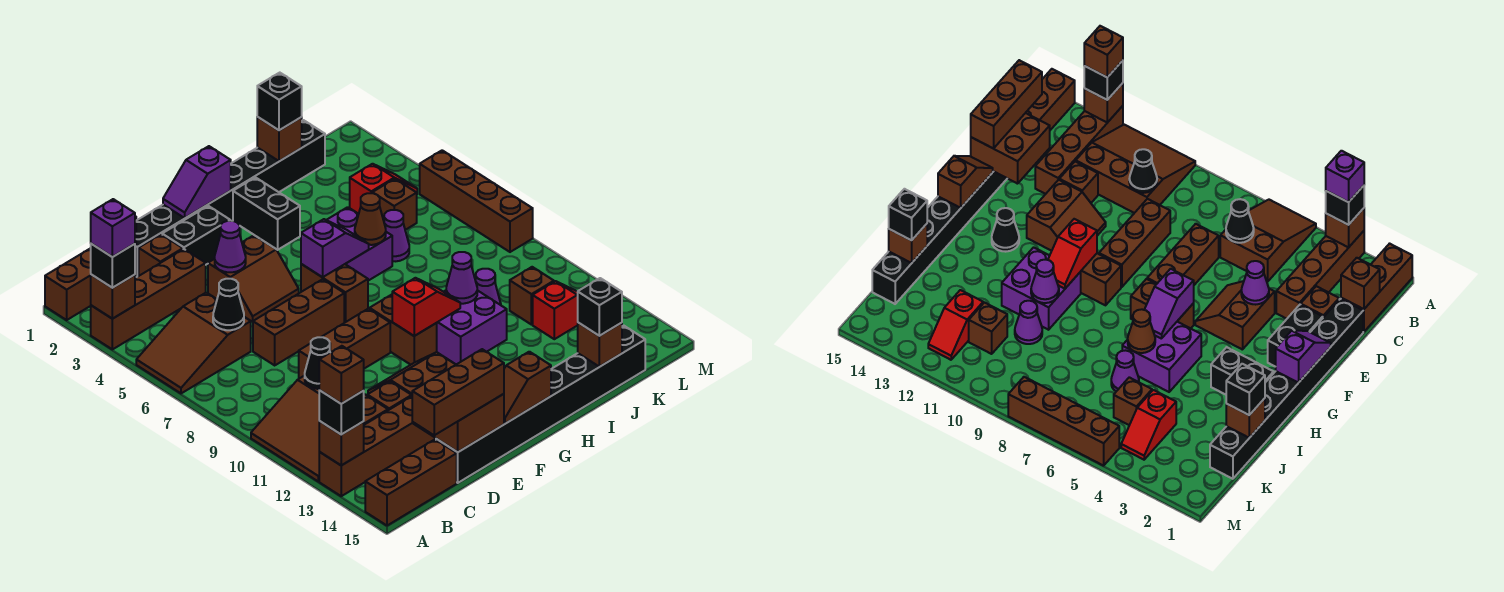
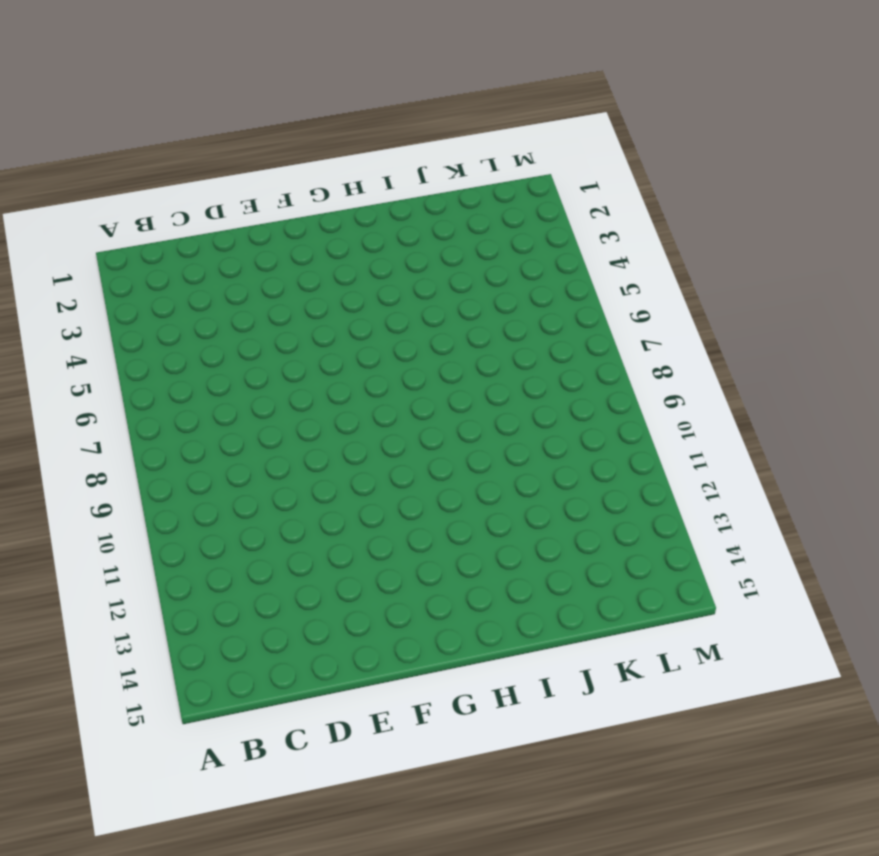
none -> brown 1x3 brick [45,248,136,320]
none -> brown 1x4 brick [91,249,206,349]
none -> brown 2x3 slope [136,293,251,393]
none -> brown 3x3 slope [251,376,388,482]

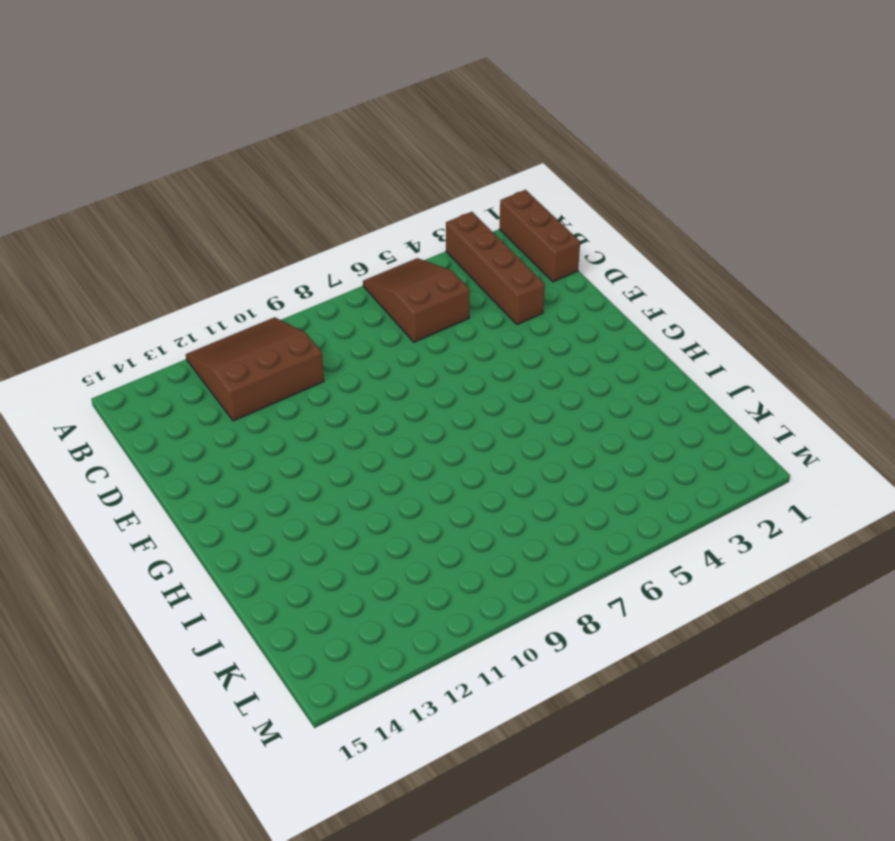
none -> brown 1x4 brick [319,396,435,496]
none -> brown 1x3 brick [365,440,457,526]
none -> black 1x8 brick [136,120,325,277]
none -> brown 1x1 brick [139,234,183,276]

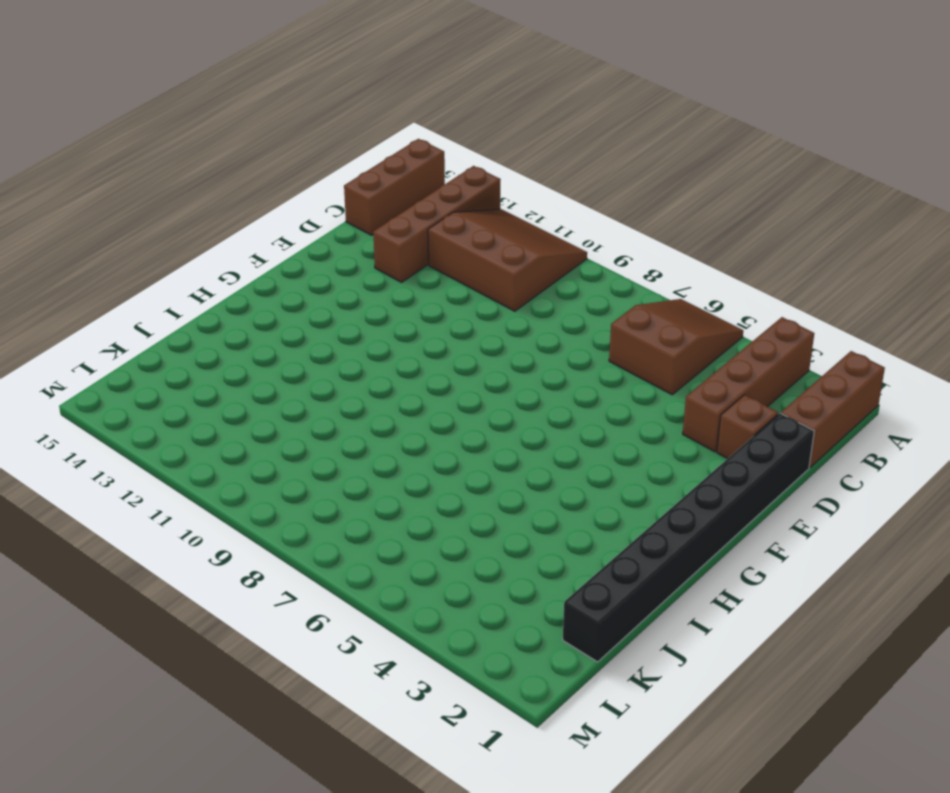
none -> brown 1x3 brick [253,279,344,365]
none -> brown 1x3 brick [299,309,390,379]
none -> brown 1x1 brick [367,381,412,410]
none -> black 1x8 brick [436,326,645,483]

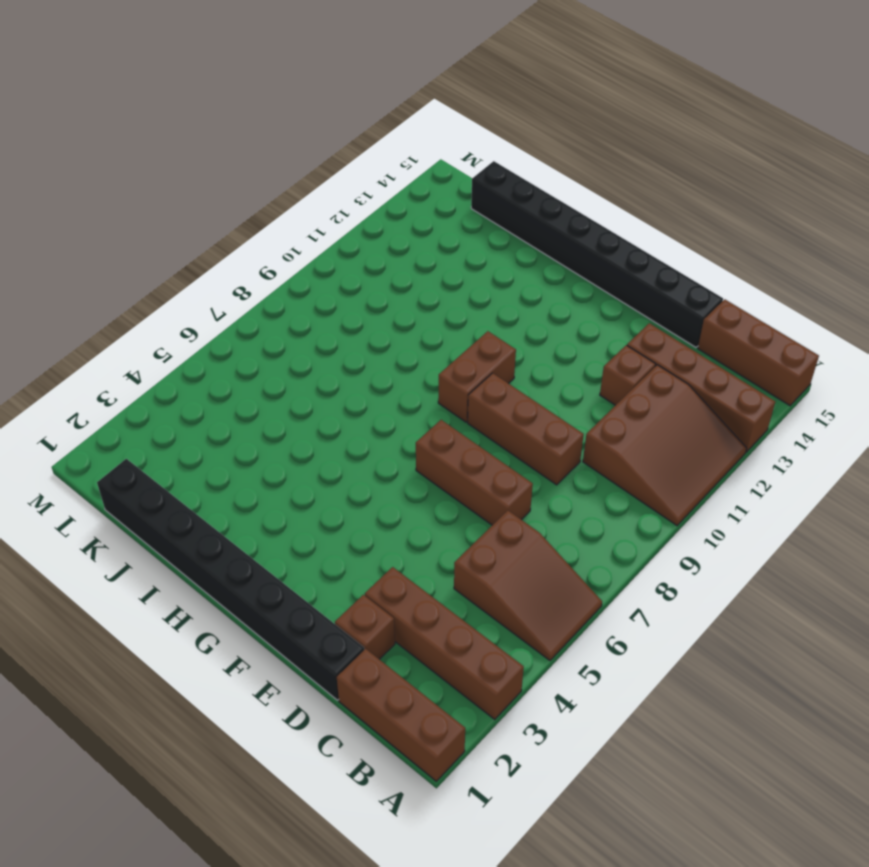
none -> black 1x2 brick [162,206,230,264]
none -> brown 2x2 slope [208,235,299,322]
none -> brown 2x2 slope [368,352,456,395]
none -> brown 1x2 brick [301,264,368,323]

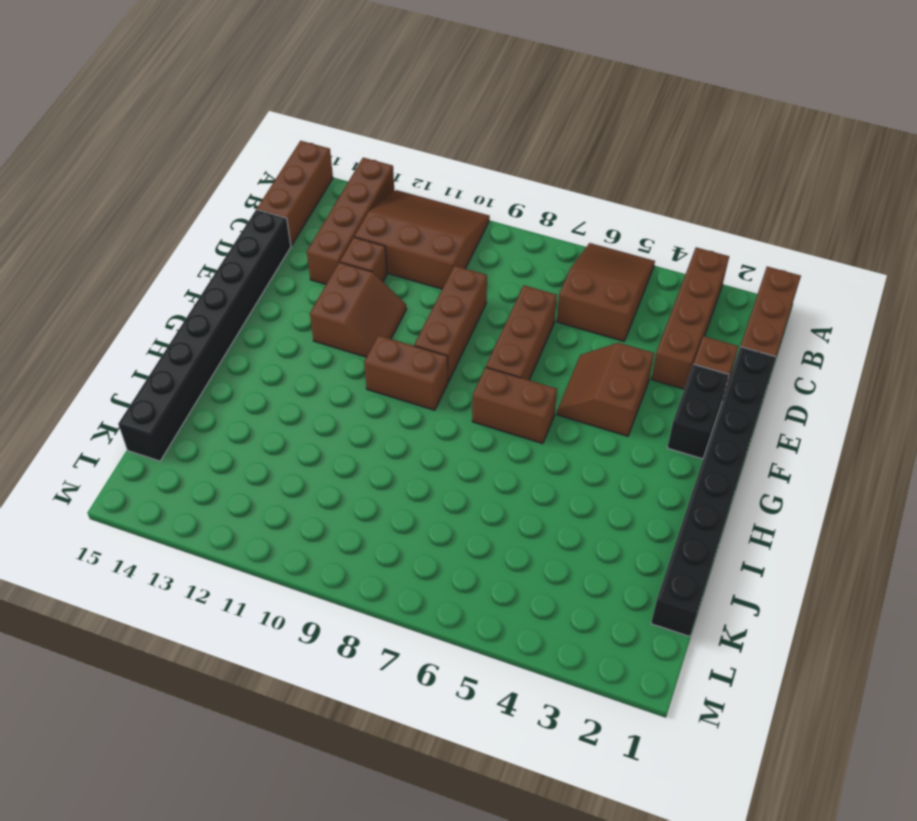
none -> black 1x1 cone [992,208,1019,252]
none -> black 1x2 brick [233,177,300,250]
none -> purple 2x2 brick [327,207,392,281]
none -> purple 2x2 brick [437,290,507,364]

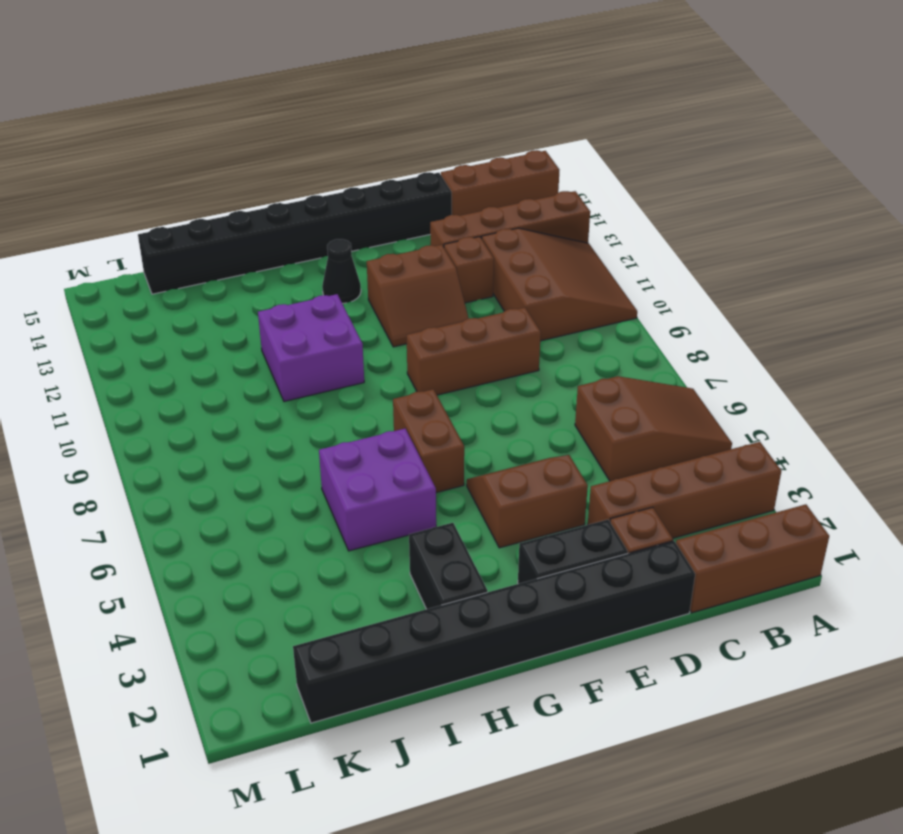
none -> brown 1x3 brick [253,279,344,365]
none -> brown 1x2 brick [370,295,437,365]
none -> purple 1x1 cone [384,210,409,261]
none -> purple 1x1 cone [476,269,501,305]

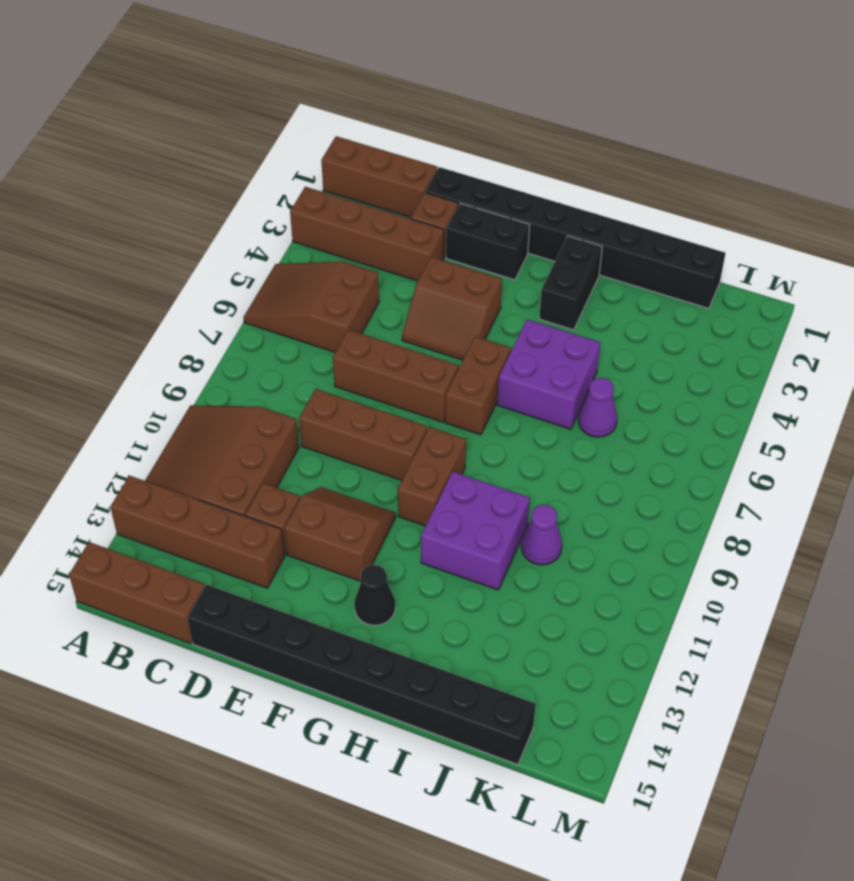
none -> red 1x2 slope [350,164,417,214]
none -> brown 1x1 brick [372,179,417,230]
none -> brown 1x1 brick [510,267,554,325]
none -> red 1x2 slope [533,281,578,339]

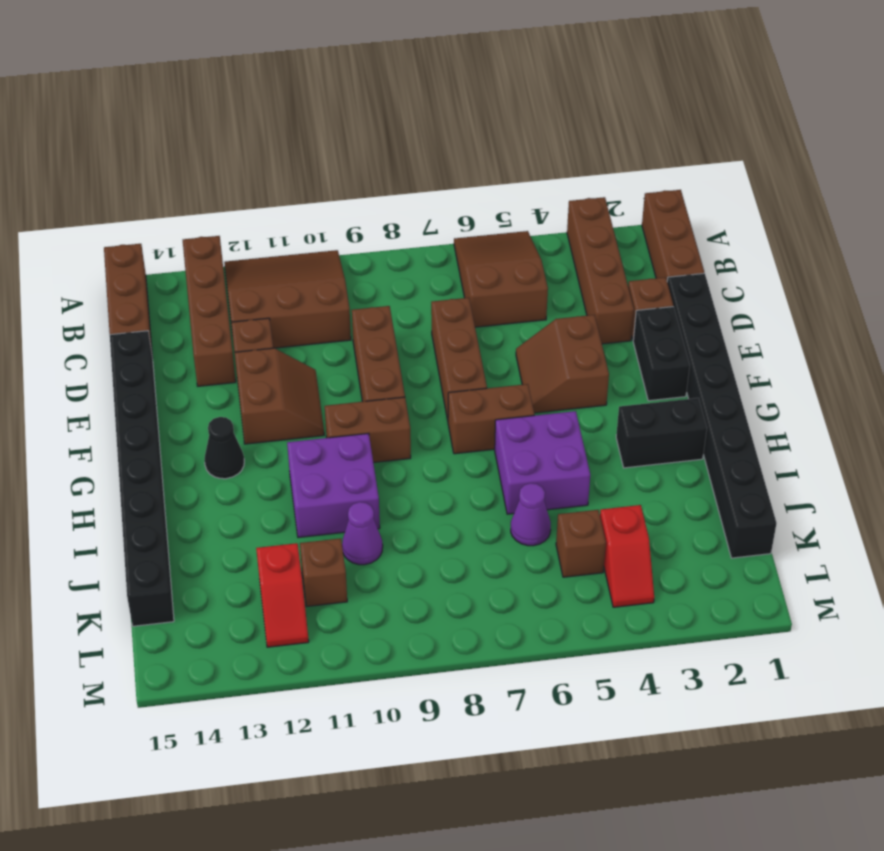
none -> brown 1x4 brick [420,150,533,252]
none -> brown 1x1 brick [91,275,135,319]
none -> brown 1x1 brick [319,421,364,465]
none -> brown 1x1 brick [1341,258,1380,309]

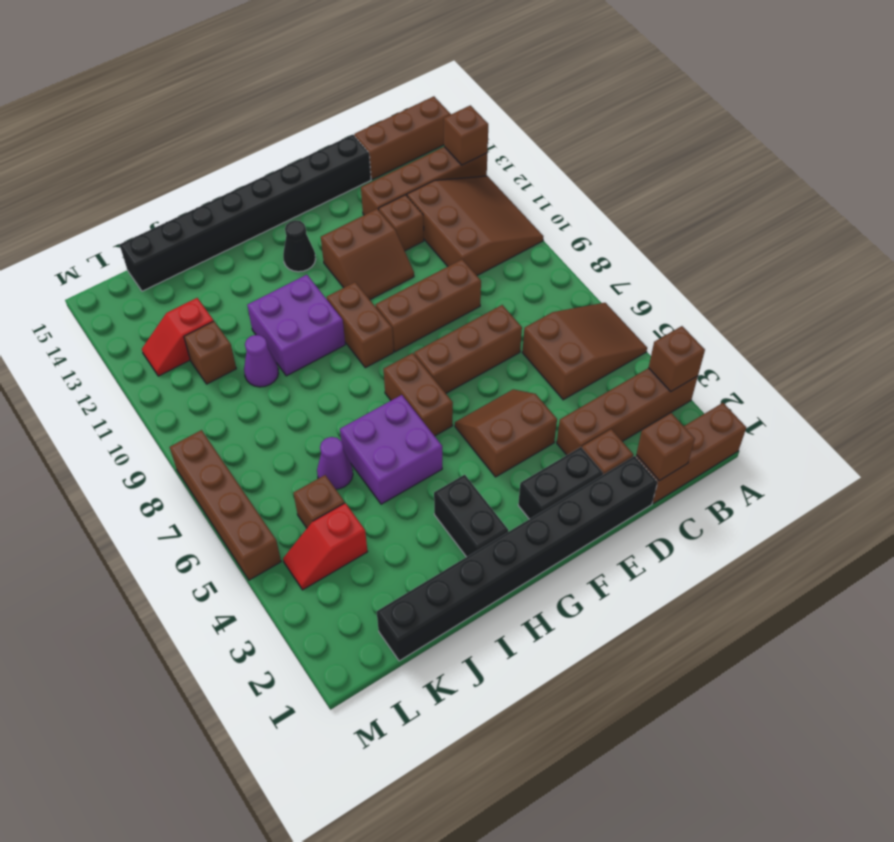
none -> black 1x1 cone [213,279,244,330]
none -> black 1x1 cone [305,337,330,389]
none -> brown 2x2 brick [413,394,504,452]
none -> purple 1x1 cone [215,221,246,272]

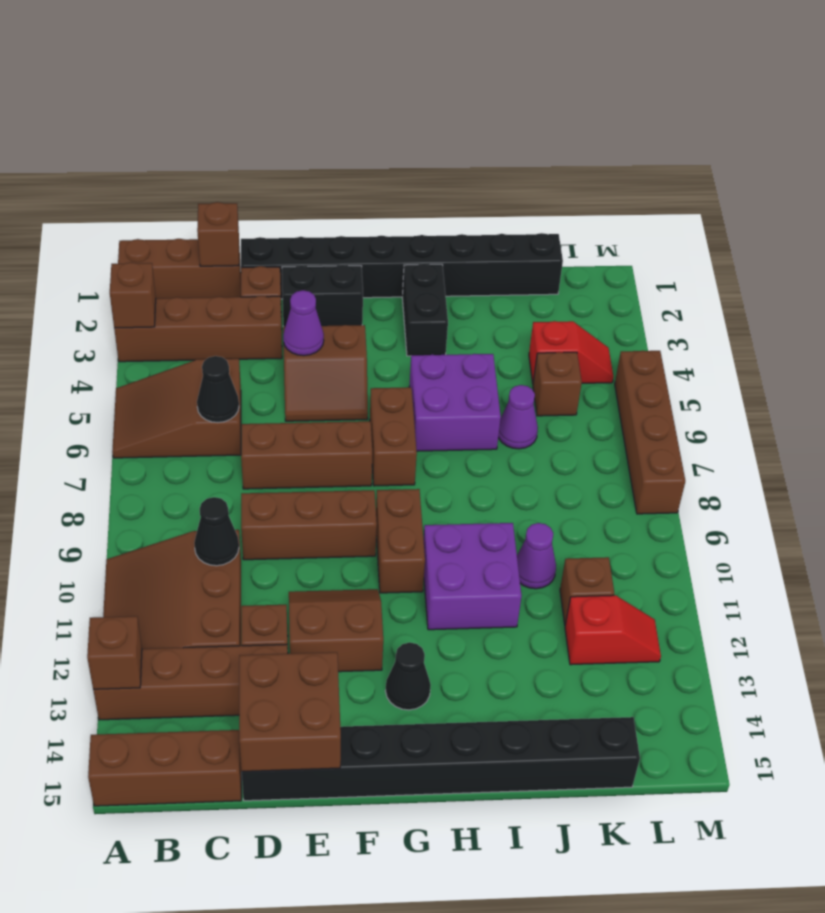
none -> purple 1x2 slope [163,146,231,218]
none -> brown 1x2 slope [504,352,551,424]
none -> purple 1x2 slope [301,219,369,277]
none -> red 1x2 slope [392,278,460,336]

